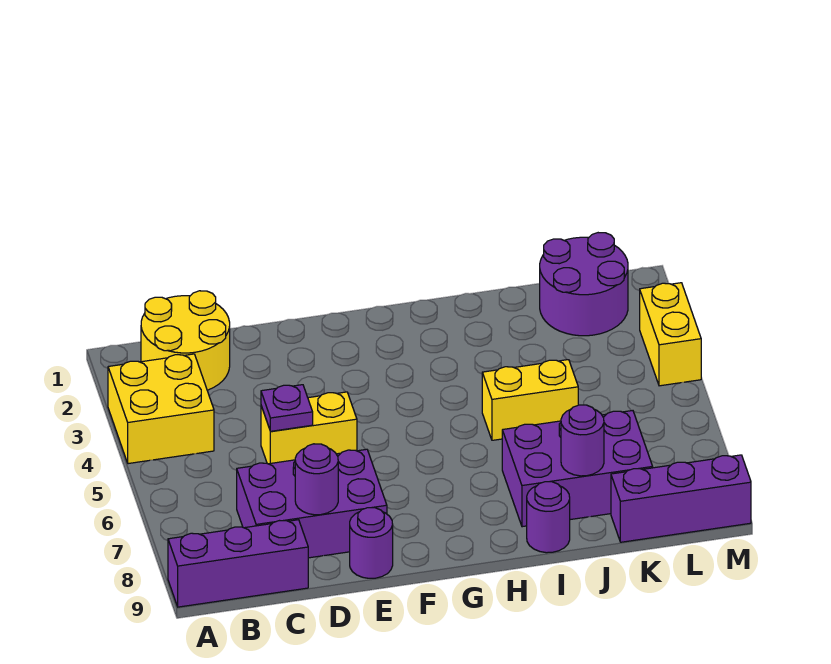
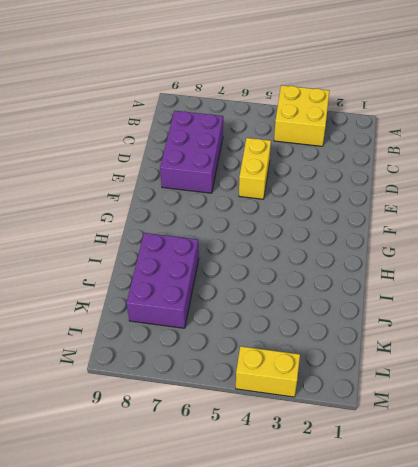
none -> purple 1x3 brick [168,520,308,607]
none -> yellow 2x2 round brick [141,291,230,390]
none -> purple 1x1 round brick [350,508,393,578]

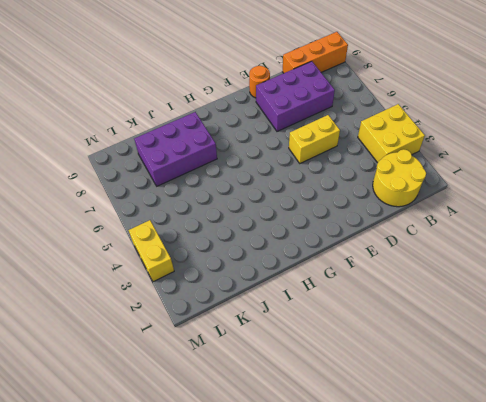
orange 1x3 brick [282,32,348,73] -> purple 1x3 brick [168,520,308,607]
orange 1x1 round brick [249,66,270,98] -> purple 1x1 round brick [350,508,393,578]
none -> yellow 1x2 brick [482,360,578,440]
none -> purple 1x1 round brick [527,482,570,553]
none -> purple 2x2 round brick [540,233,628,336]

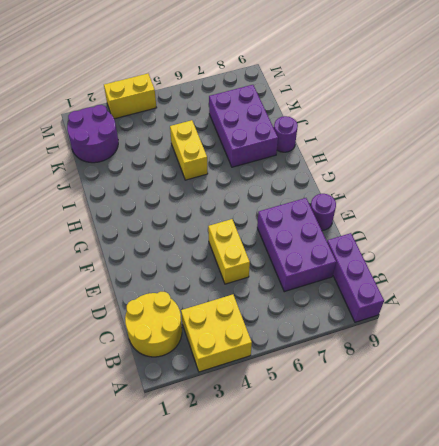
none -> purple 1x3 brick [611,455,751,542]
none -> purple 1x1 plate [261,385,313,431]
none -> purple 1x1 round brick [295,444,338,515]

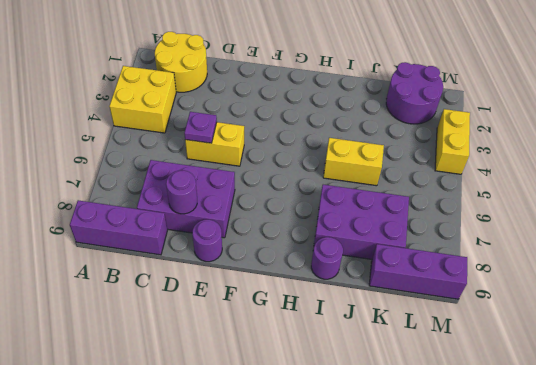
none -> purple 1x1 round brick [561,405,604,476]

